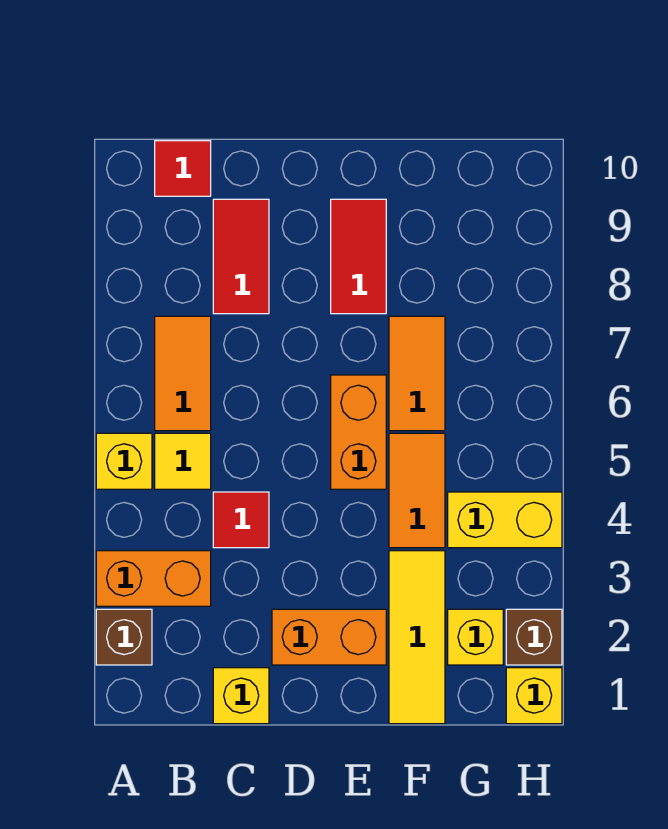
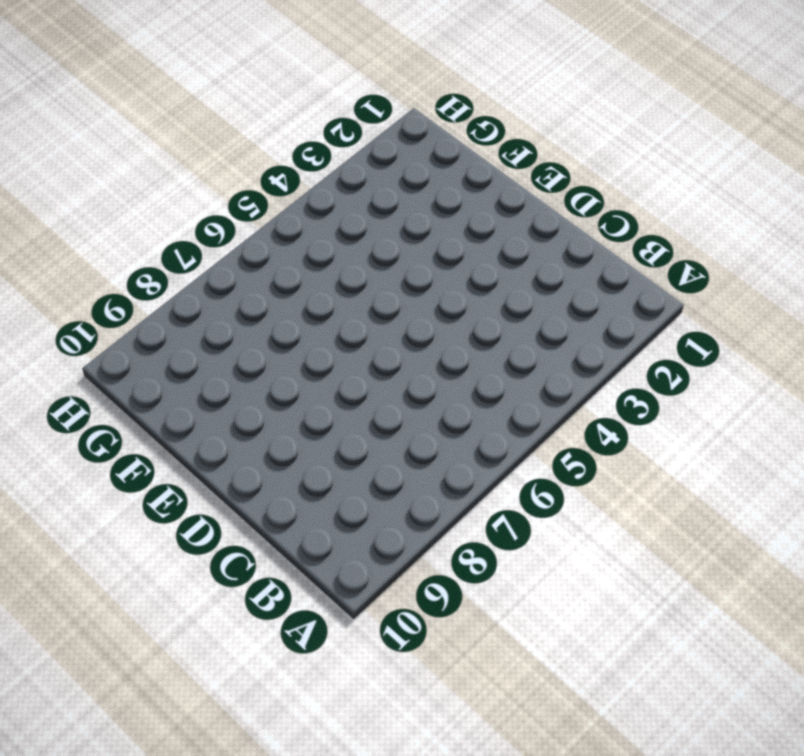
none -> brown 1x1 brick [96,609,152,665]
none -> orange 1x2 brick [96,551,211,606]
none -> yellow 1x1 brick [96,433,152,489]

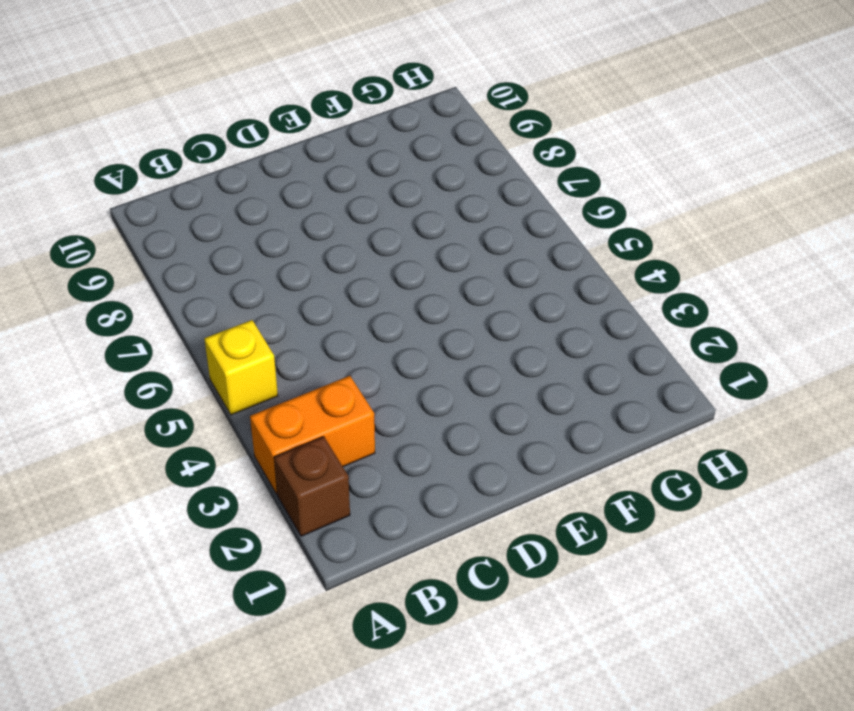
none -> yellow 1x1 tile [155,433,211,489]
none -> orange 1x2 tile [155,316,211,431]
none -> red 1x1 tile [155,141,211,196]

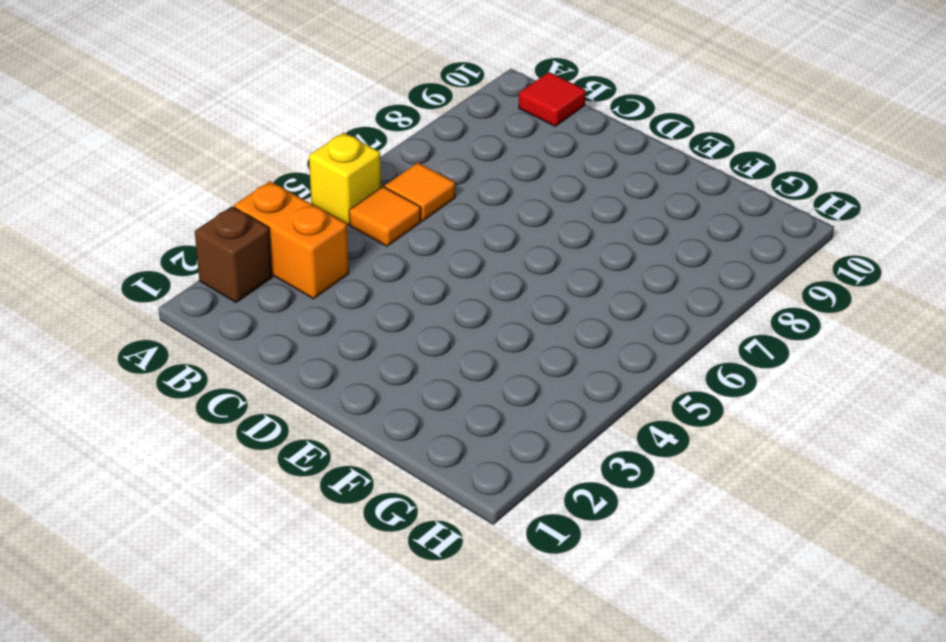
orange 1x1 tile [349,187,421,246] -> yellow 1x1 tile [155,433,211,489]
orange 1x1 tile [385,163,455,221] -> orange 1x2 tile [155,316,211,431]
none -> yellow 1x1 brick [213,668,269,724]
none -> red 1x1 tile [213,492,269,548]
none -> red 1x2 tile [213,199,269,314]

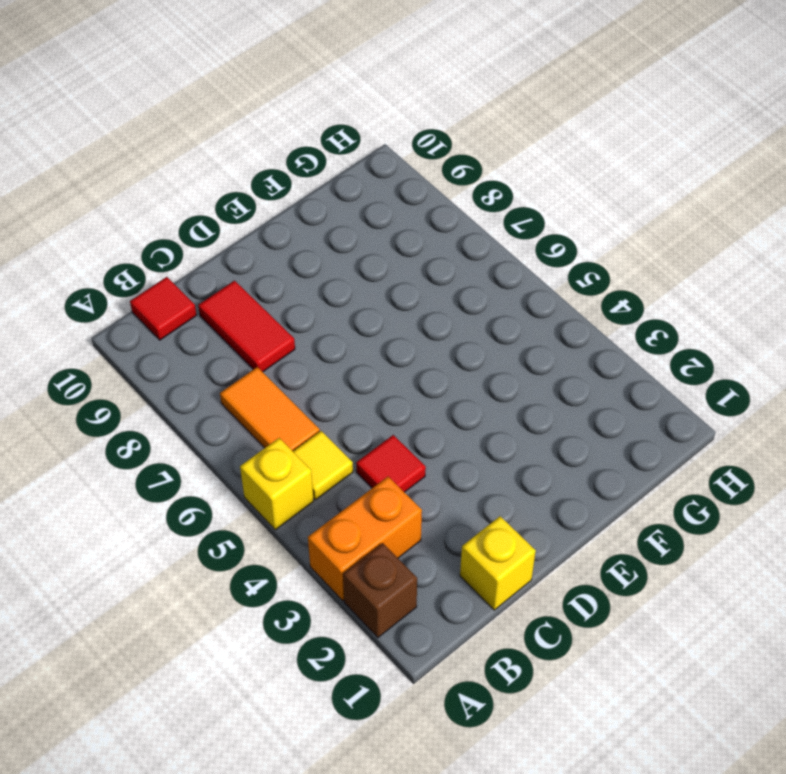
none -> orange 1x2 brick [272,609,386,665]
none -> orange 1x2 brick [331,375,386,489]
none -> red 1x2 tile [331,199,386,314]

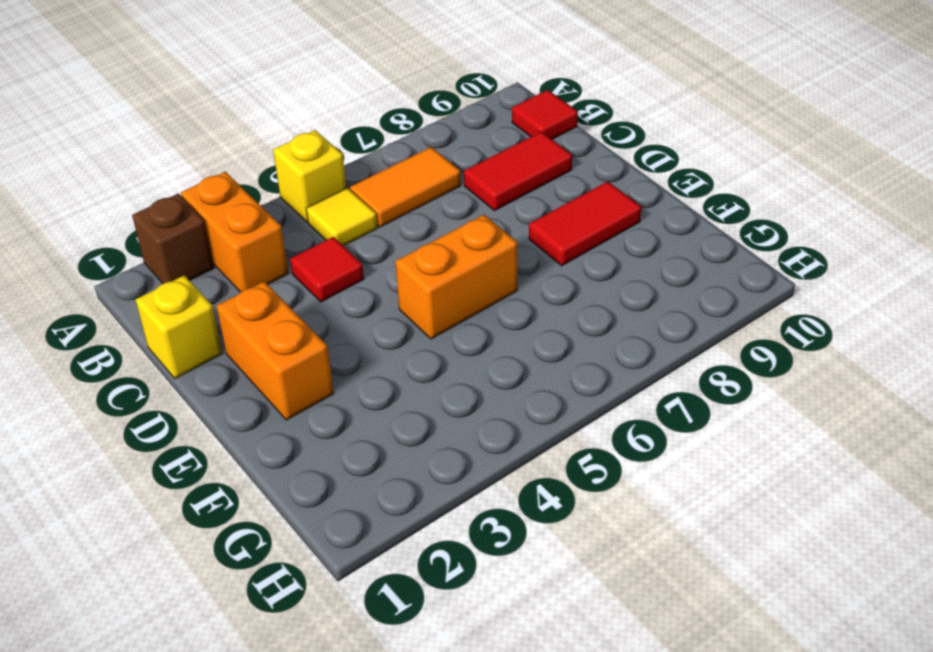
none -> yellow 1x3 tile [389,551,445,724]
none -> orange 1x2 tile [389,433,445,548]
none -> orange 1x2 tile [389,316,445,431]

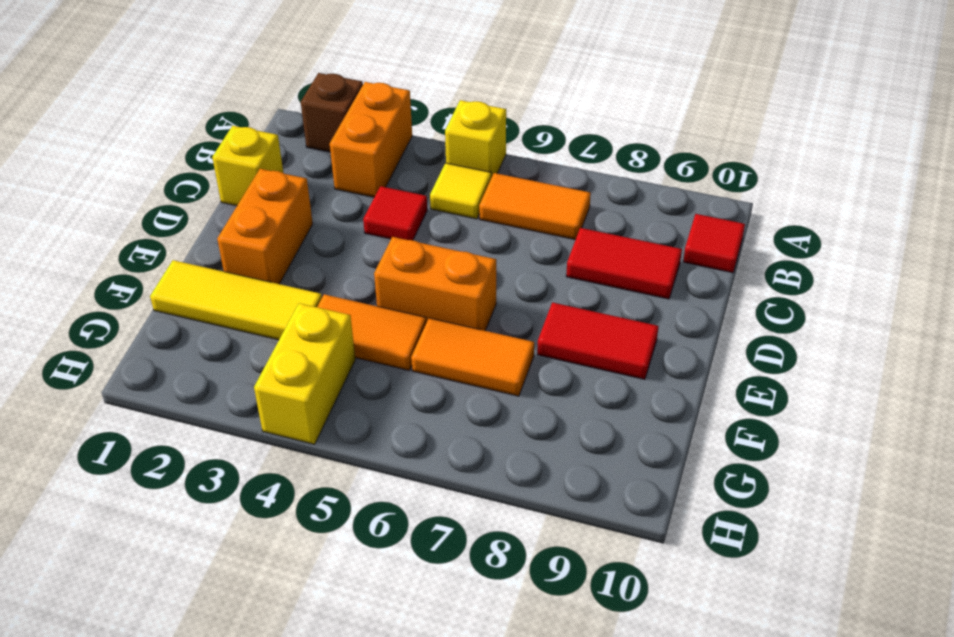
none -> yellow 1x1 brick [448,609,503,665]
none -> yellow 1x1 brick [506,668,562,724]
none -> brown 1x1 brick [506,609,562,665]

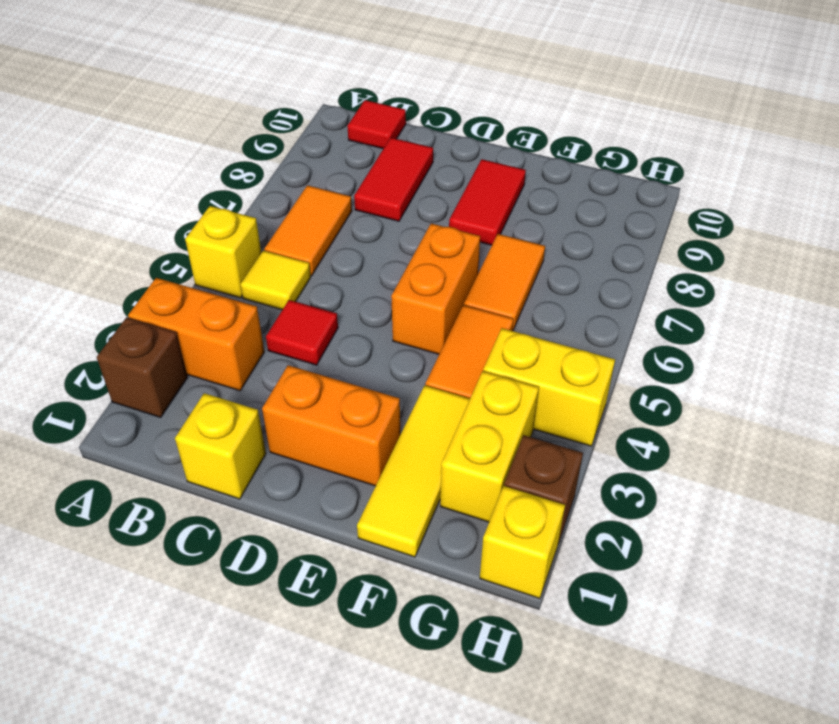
yellow 1x2 brick [440,371,539,522] -> yellow 1x1 brick [448,609,503,665]

